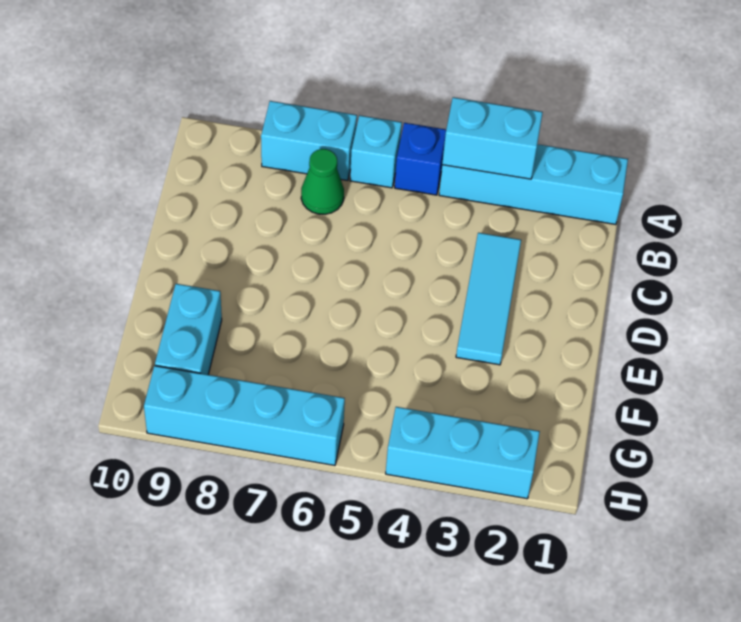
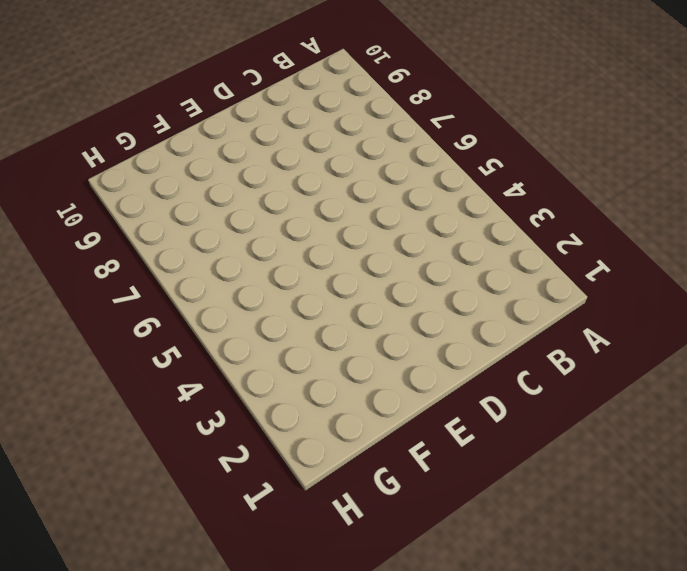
none -> cyan 1x4 brick [439,144,628,225]
none -> blue 1x1 brick [395,123,446,195]

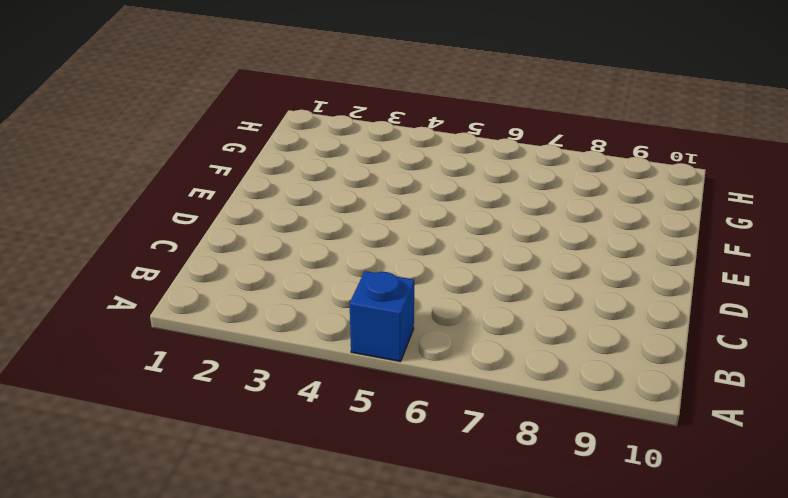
none -> cyan 1x4 brick [439,144,628,225]
none -> cyan 1x1 brick [350,115,402,188]

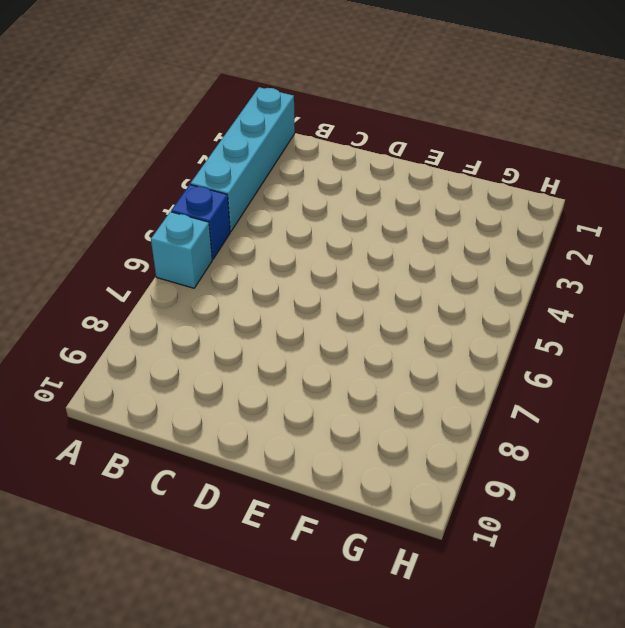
none -> cyan 1x2 brick [261,101,357,181]
none -> green 1x1 cone [301,149,344,214]

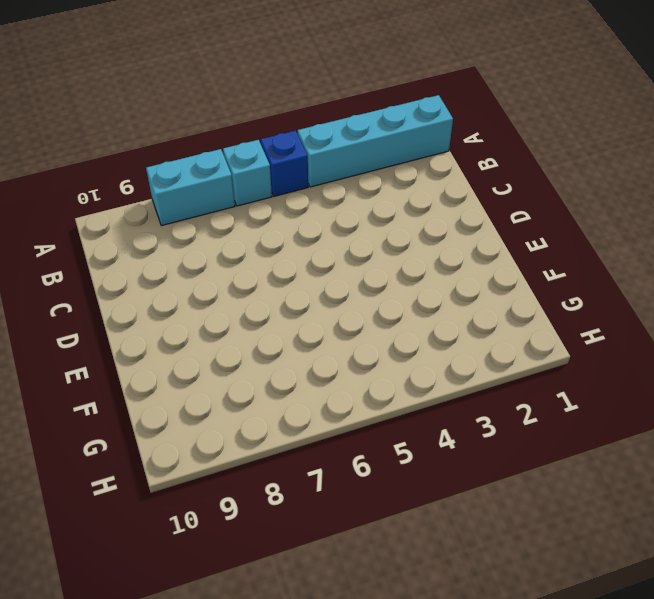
none -> green 1x1 cone [301,149,344,214]
none -> cyan 1x3 tile [456,233,521,365]

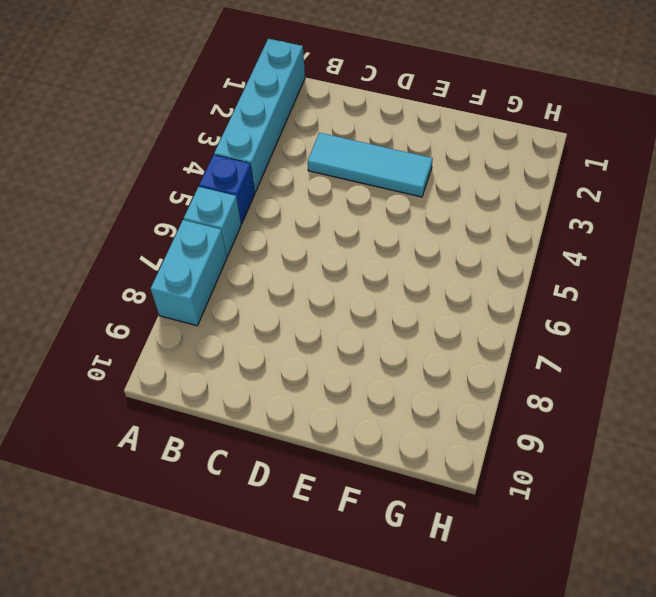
none -> green 1x1 cone [301,149,344,214]
none -> cyan 1x2 brick [155,284,222,375]

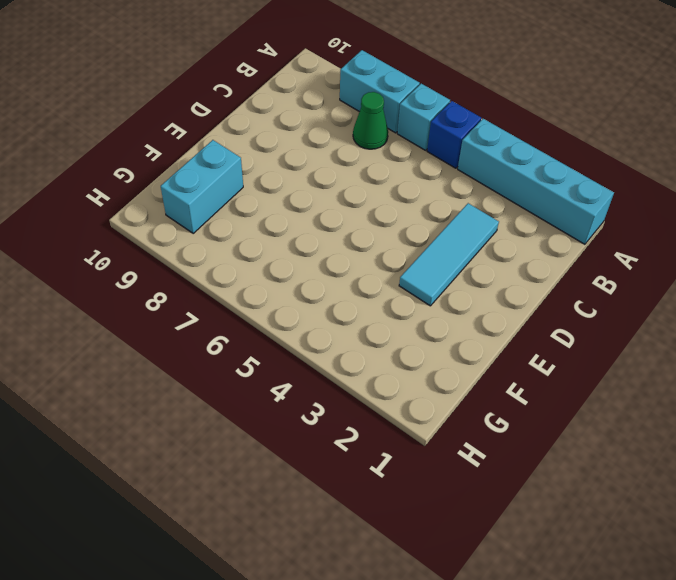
none -> cyan 1x3 brick [386,407,540,499]
none -> cyan 1x4 brick [144,366,345,465]

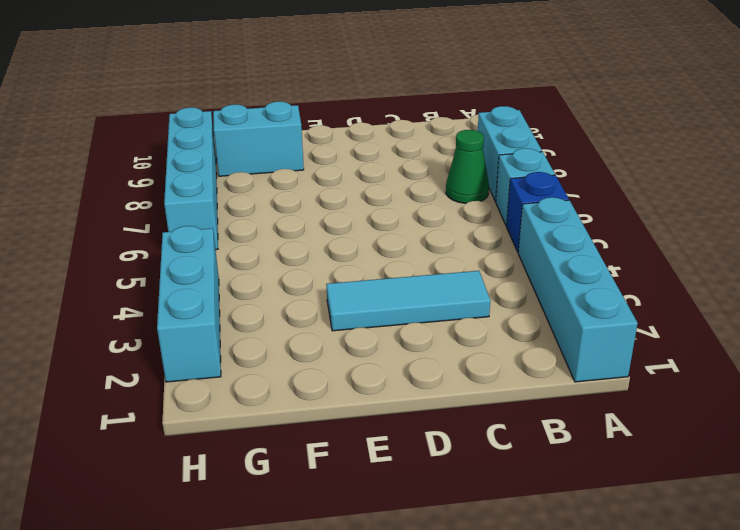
none -> cyan 1x2 brick [442,97,543,179]

